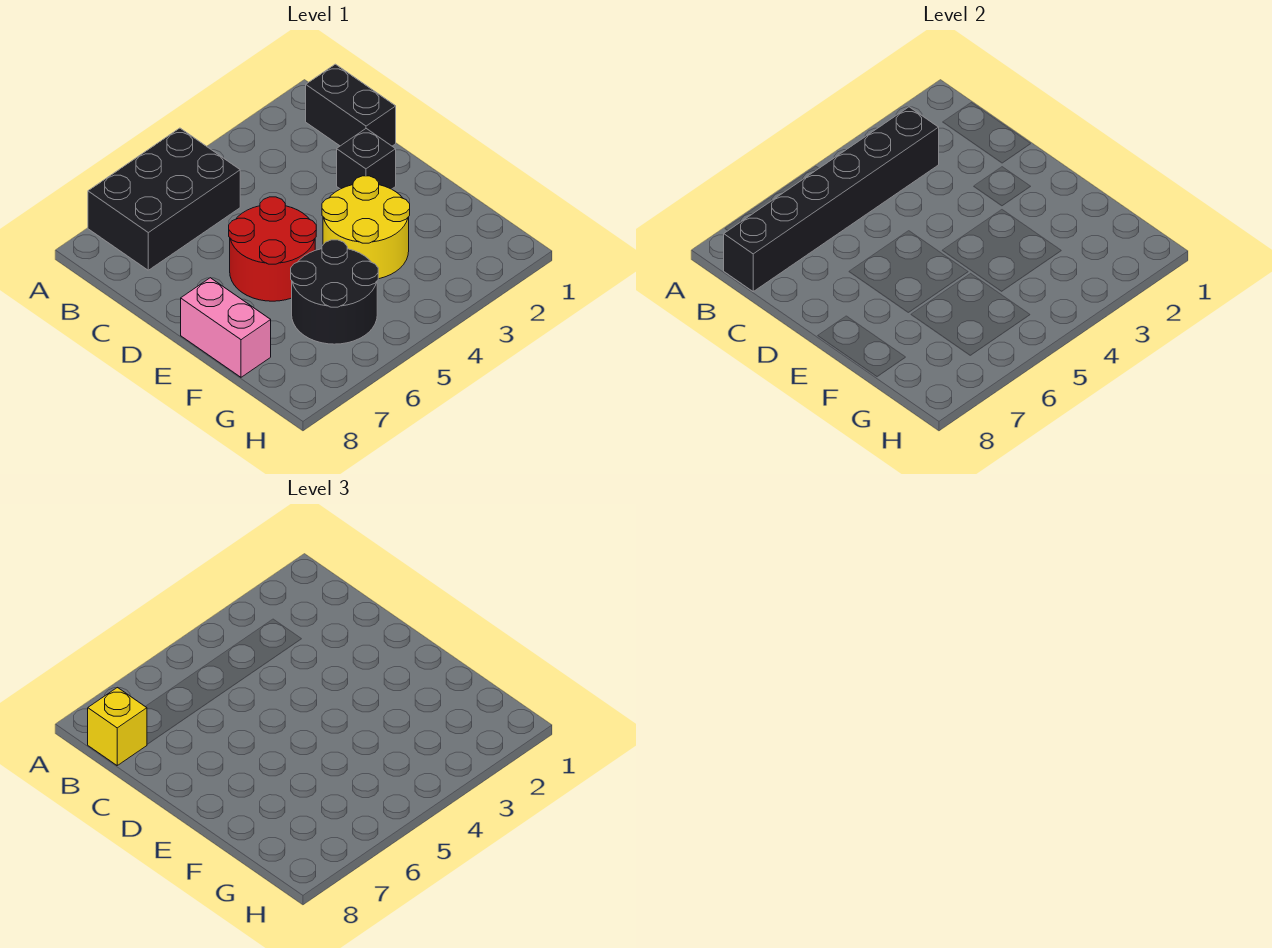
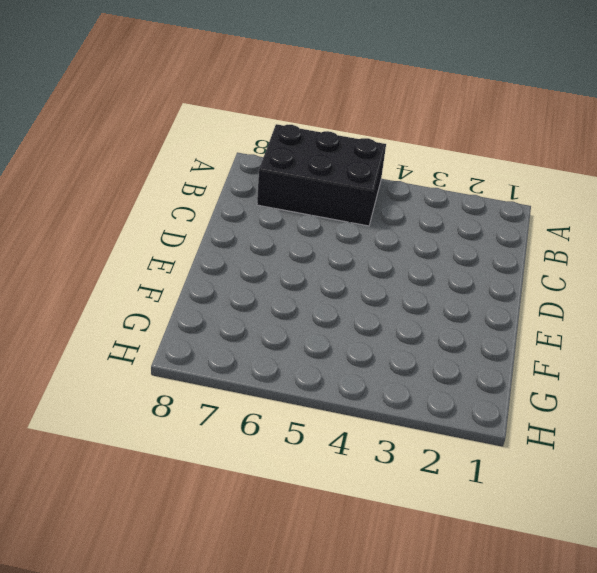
none -> black 1x2 brick [306,64,396,146]
none -> black 1x1 brick [337,129,396,189]

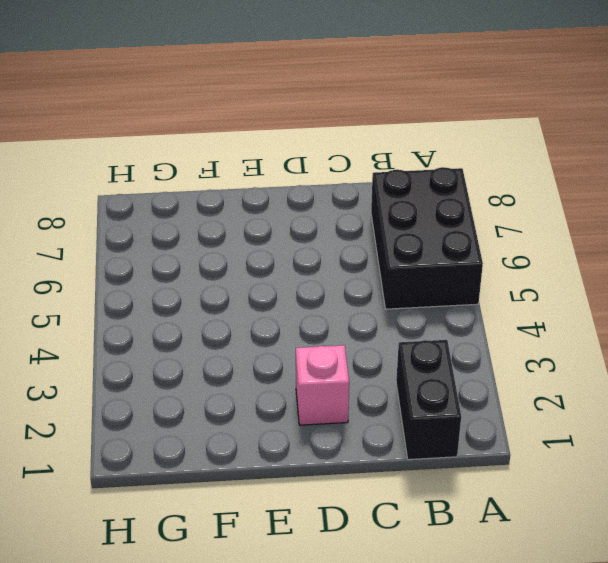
black 1x2 brick [396,340,461,460] -> black 1x2 brick turned to [306,64,396,146]
pink 1x1 brick [296,345,349,425] -> black 1x1 brick [337,129,396,189]
none -> red 2x2 round brick [229,197,316,301]
none -> yellow 2x2 round brick [322,176,410,279]

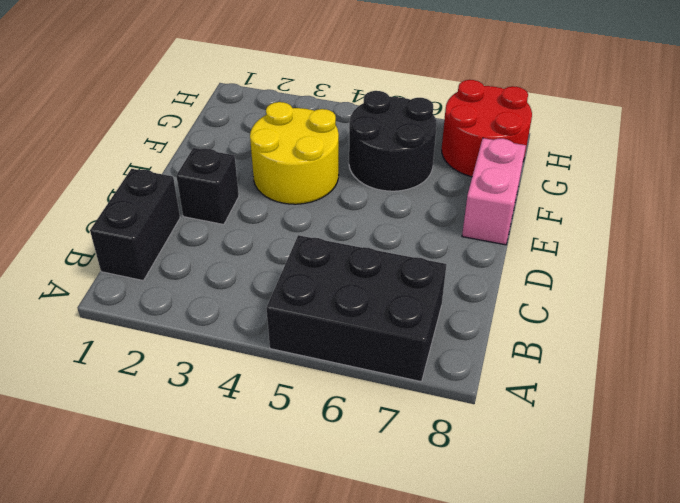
red 2x2 round brick [442,80,532,177] -> red 2x2 round brick moved to [229,197,316,301]
none -> black 1x6 brick [724,107,939,291]
none -> yellow 1x1 brick [88,688,147,765]

